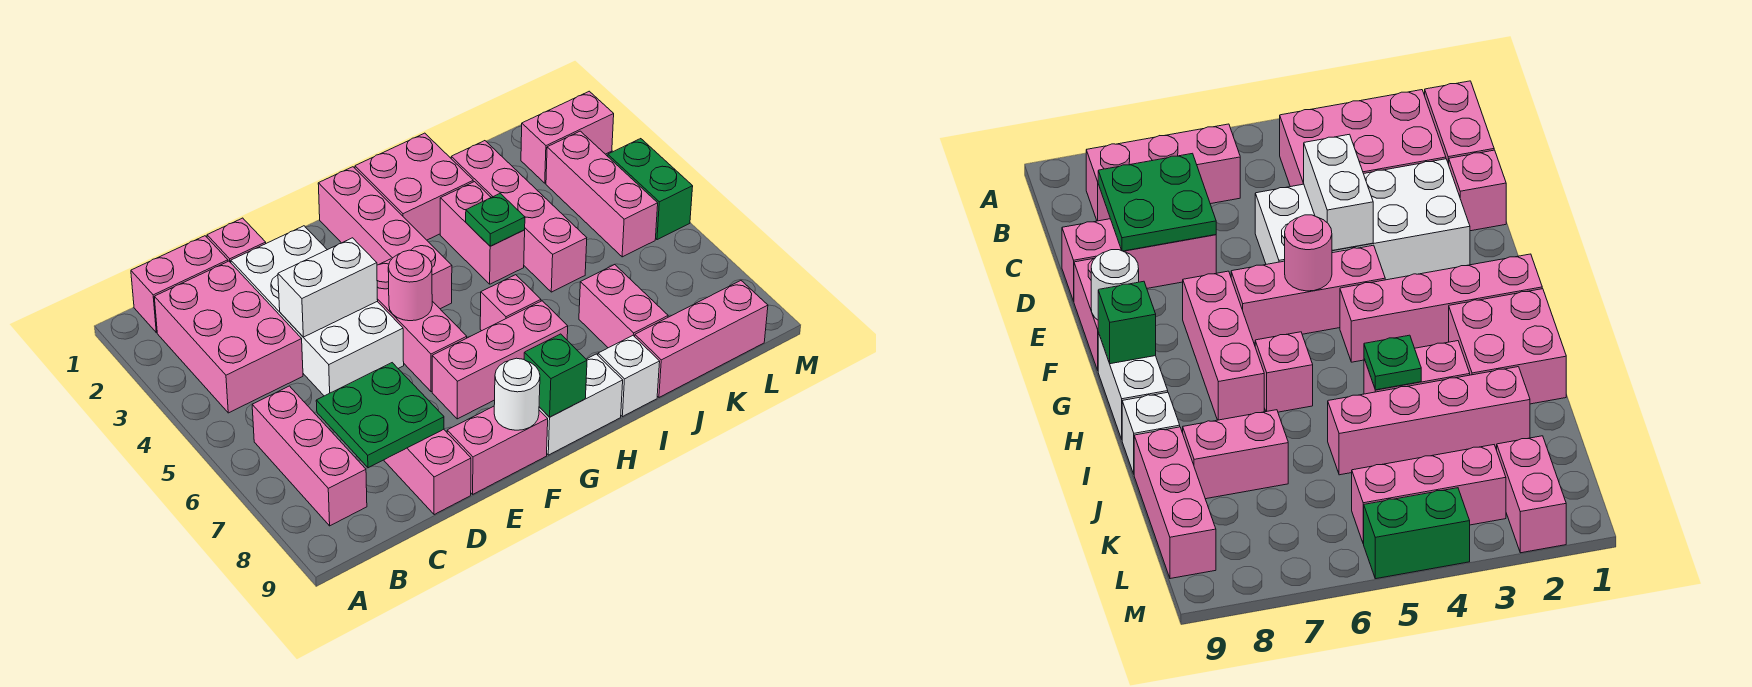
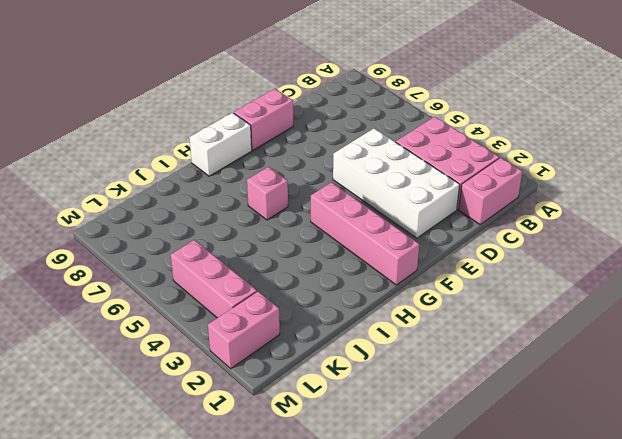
none -> pink 1x3 brick [252,386,367,526]
none -> pink 1x1 brick [207,218,266,263]
none -> pink 1x3 brick [384,429,471,515]

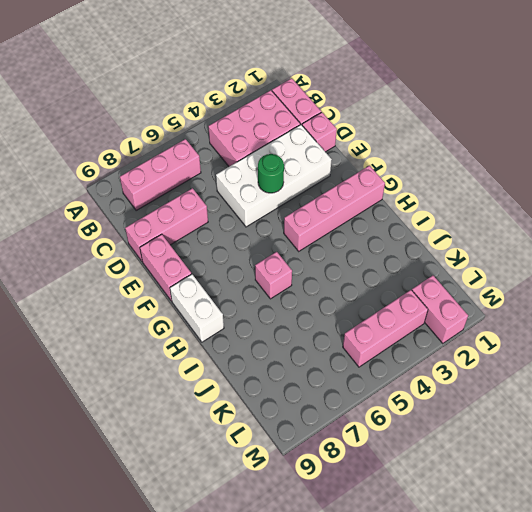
green 1x1 round brick [258,154,284,193] -> white 1x2 brick [278,238,378,337]
none -> pink 1x3 brick [377,259,467,392]
none -> pink 1x3 brick [432,301,568,419]
none -> pink 2x2 brick [355,133,473,240]

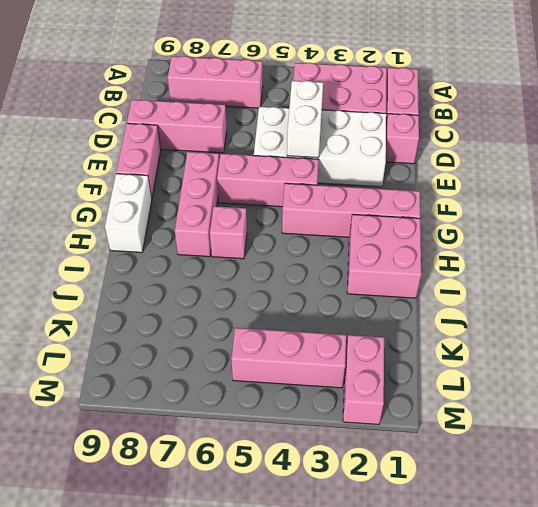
none -> pink 1x2 brick [440,182,525,284]
none -> white 1x1 brick [598,336,660,417]
none -> pink 1x4 brick [451,141,587,292]

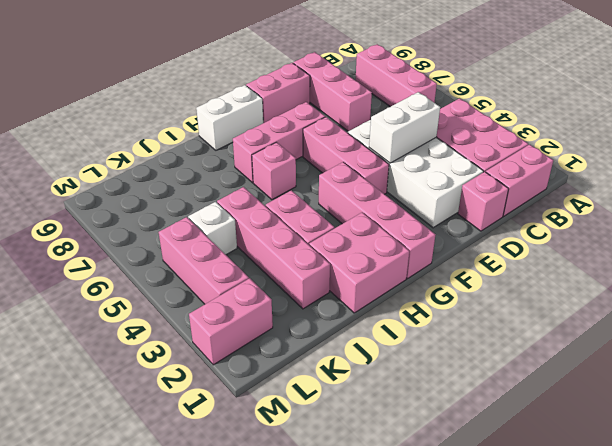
white 1x1 brick [188,202,237,255] -> white 1x1 brick moved to [598,336,660,417]
none -> pink 1x2 brick [579,264,668,348]
none -> pink 1x3 brick [635,281,768,397]
none -> green 1x2 brick [608,139,693,240]

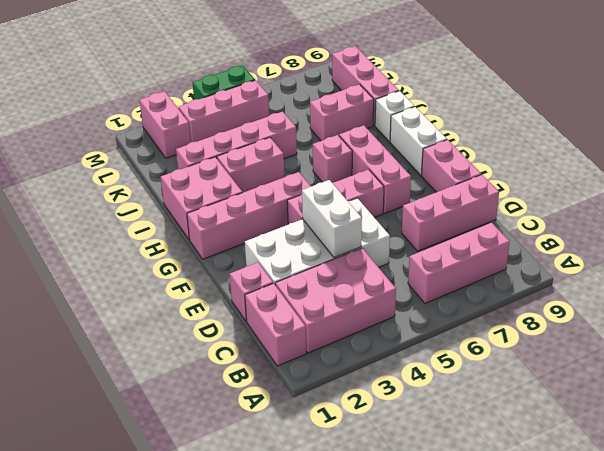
none -> green 2x2 plate [316,363,444,468]
none -> pink 1x1 round brick [388,250,432,321]
none -> white 1x1 round brick [494,358,540,430]

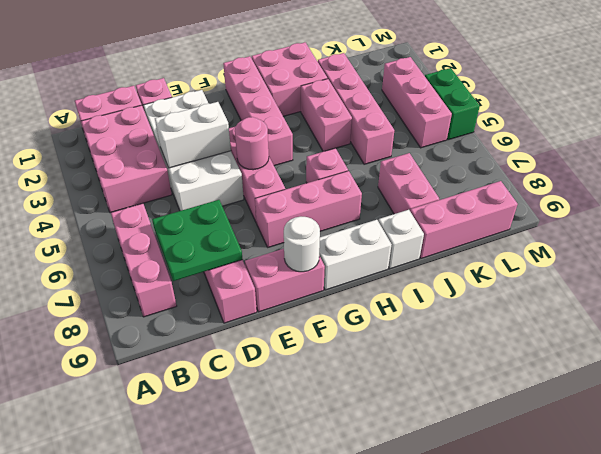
none -> pink 1x2 brick [521,91,614,183]
none -> green 1x1 brick [524,334,587,417]
none -> green 1x1 plate [466,193,525,246]

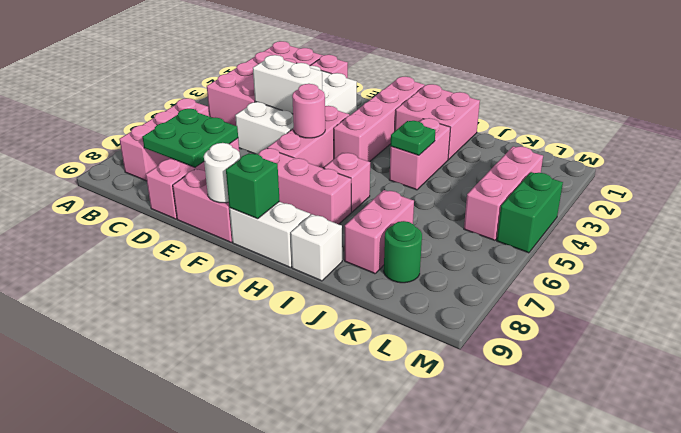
green 1x1 round brick [384,221,422,283] -> none
none -> pink 1x4 brick [451,141,587,292]
none -> pink 1x3 brick [635,281,768,397]
none -> pink 1x2 brick [521,91,614,183]

